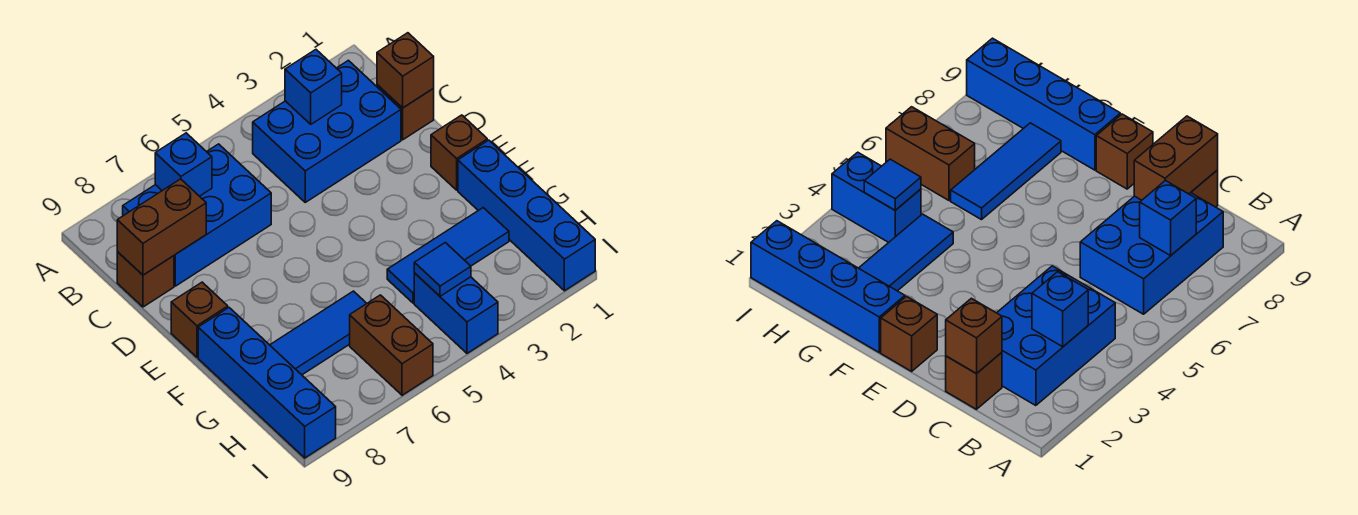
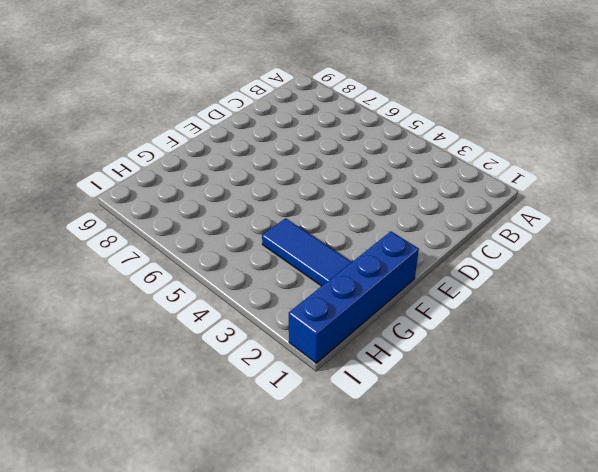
none -> blue 2x3 brick [253,60,401,202]
none -> blue 2x3 brick [123,144,271,286]
none -> brown 1x1 brick [377,85,434,140]

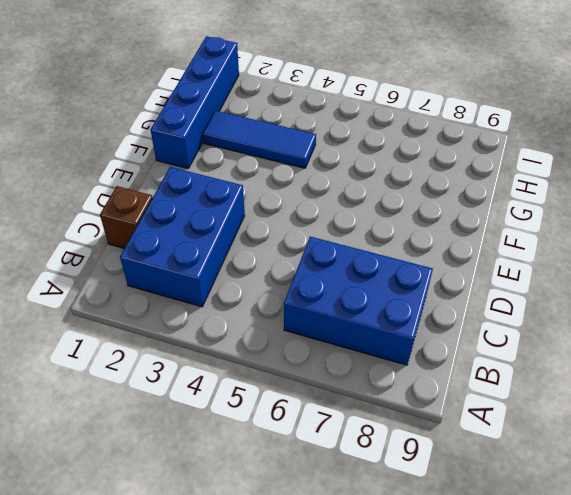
blue 2x3 brick [120,167,245,307] -> blue 2x3 brick turned to [253,60,401,202]
none -> brown 1x1 brick [117,252,174,307]
none -> brown 1x1 brick [431,115,487,190]
none -> brown 1x1 brick [171,282,228,357]

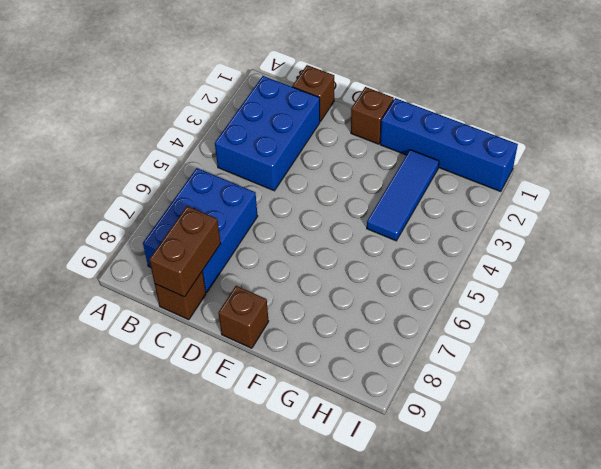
none -> blue 1x4 brick [198,308,336,458]
none -> blue 1x3 tile [270,291,367,375]
none -> blue 1x2 brick [414,273,498,353]

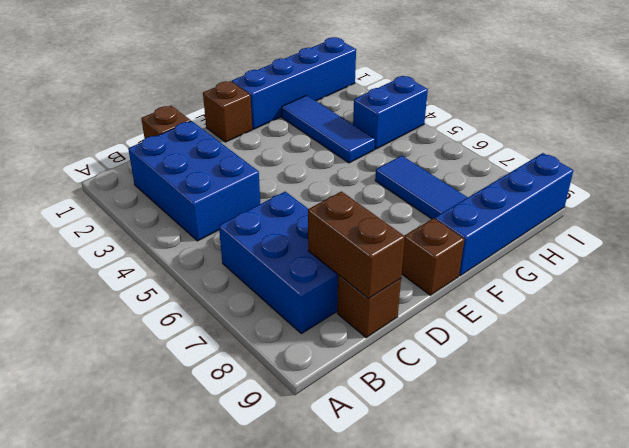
none -> brown 1x2 brick [350,295,433,395]
none -> blue 1x1 brick [285,50,342,124]
none -> blue 1x1 brick [155,133,212,196]

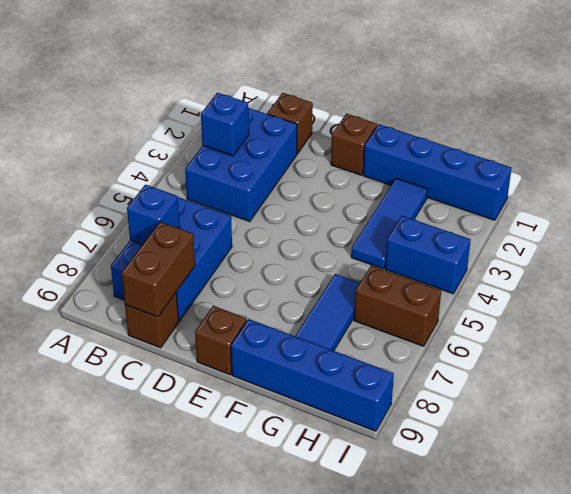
none -> brown 1x1 brick [377,33,434,108]
none -> blue 1x1 tile [414,243,471,296]

